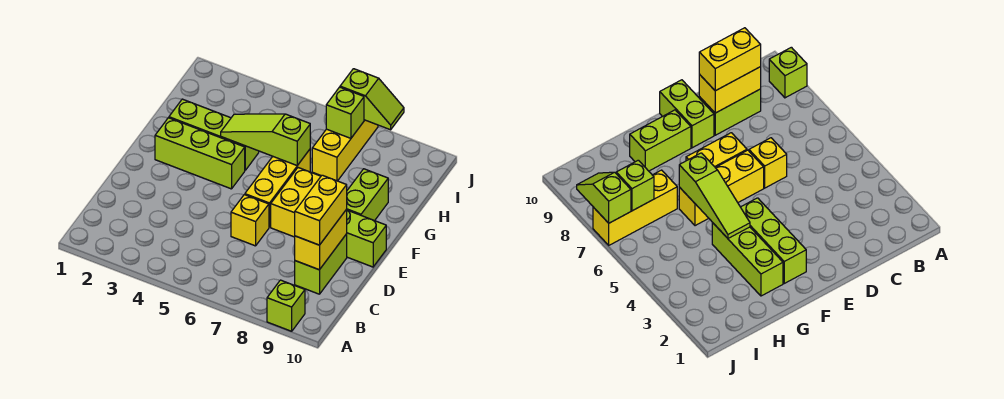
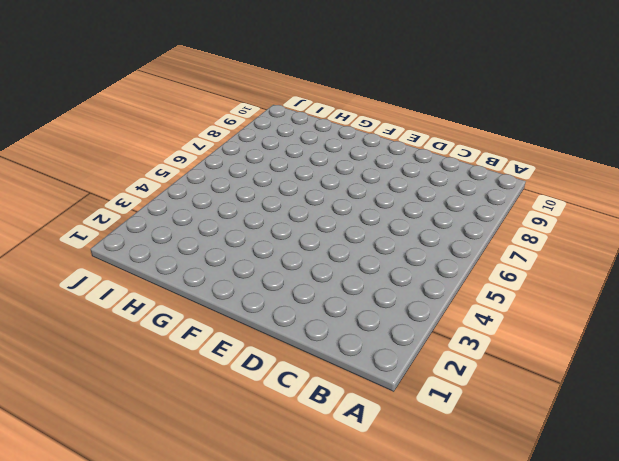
none -> lime 1x1 brick [267,280,305,331]
none -> lime 1x2 brick [295,234,347,294]
none -> yellow 1x1 brick [231,195,269,246]

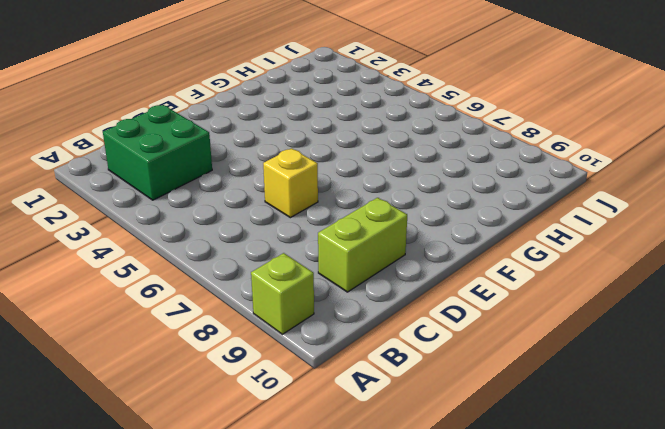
green 2x2 brick [103,105,212,200] -> none
none -> yellow 1x3 brick [245,150,310,227]
none -> yellow 1x2 brick [271,168,321,237]
none -> lime 1x2 brick [347,210,386,267]

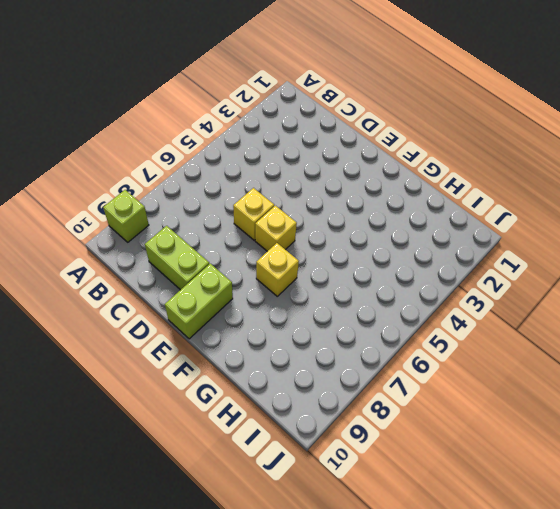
yellow 1x1 brick [255,206,297,251] -> yellow 1x3 brick [245,150,310,227]
yellow 1x1 brick [256,243,299,296] -> yellow 1x2 brick [271,168,321,237]
none -> lime 1x3 brick [155,118,245,189]
none -> lime 1x2 brick [347,169,388,221]
none -> lime 1x3 brick [169,99,259,170]

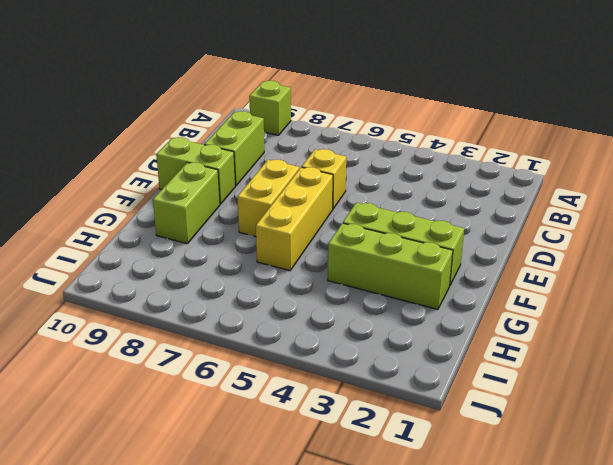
none -> yellow 1x3 brick [312,120,378,181]
none -> yellow 1x2 brick [295,209,347,270]
none -> lime 1x3 slope [221,114,310,165]

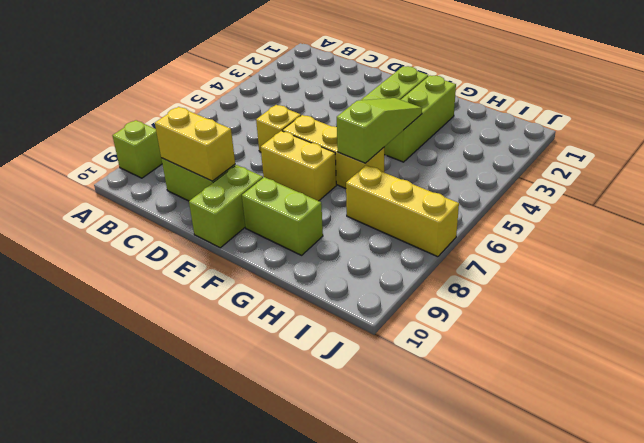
none -> lime 1x1 brick [326,87,364,138]
none -> lime 1x2 slope [340,69,404,130]
none -> yellow 1x2 brick [295,175,347,245]

